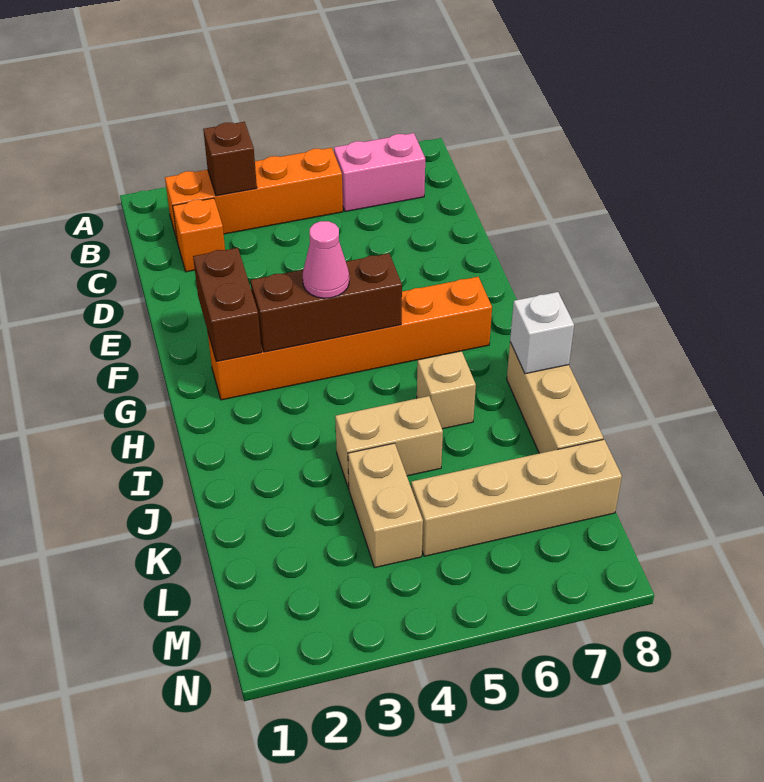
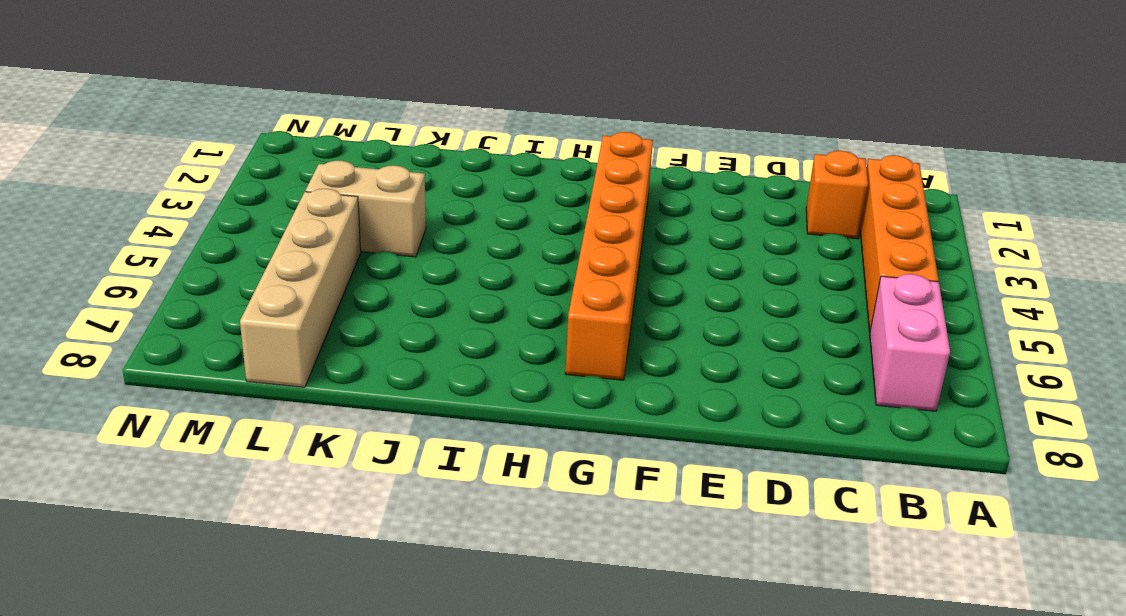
none -> tan 1x1 brick [417,351,476,429]
none -> tan 1x3 brick [507,342,603,453]
none -> tan 1x2 brick [335,396,443,488]

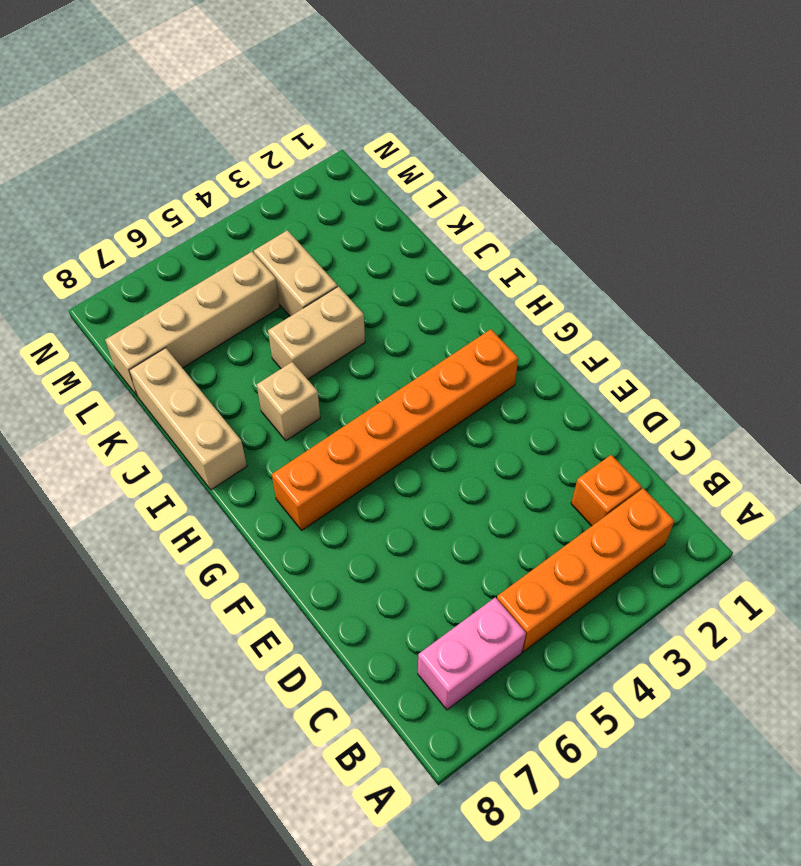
none -> brown 1x1 brick [203,122,257,196]
none -> brown 1x2 brick [193,248,262,362]
none -> brown 1x3 brick [251,253,402,352]

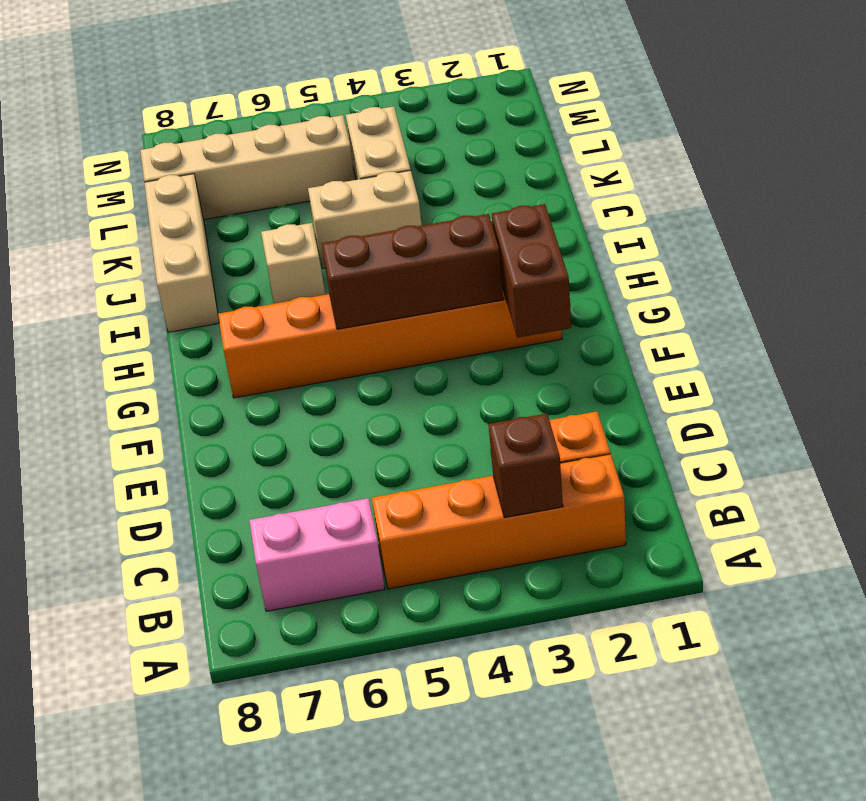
none -> white 1x1 brick [510,292,574,374]
none -> pink 1x1 cone [303,221,349,298]

